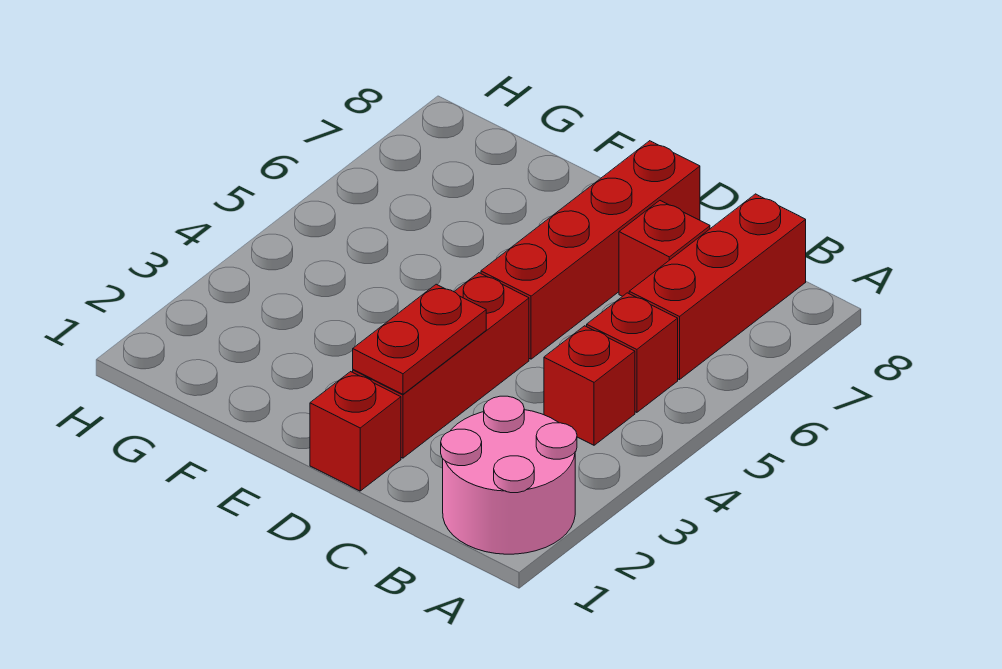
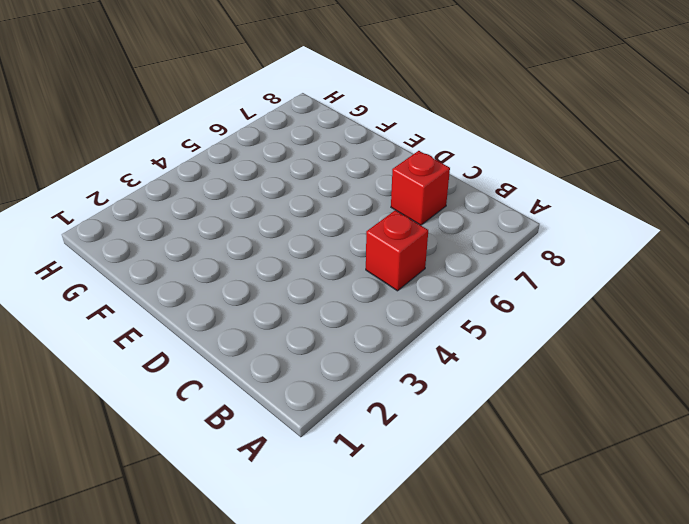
none -> pink 2x2 round brick [441,396,577,554]
none -> red 1x1 brick [544,326,635,445]

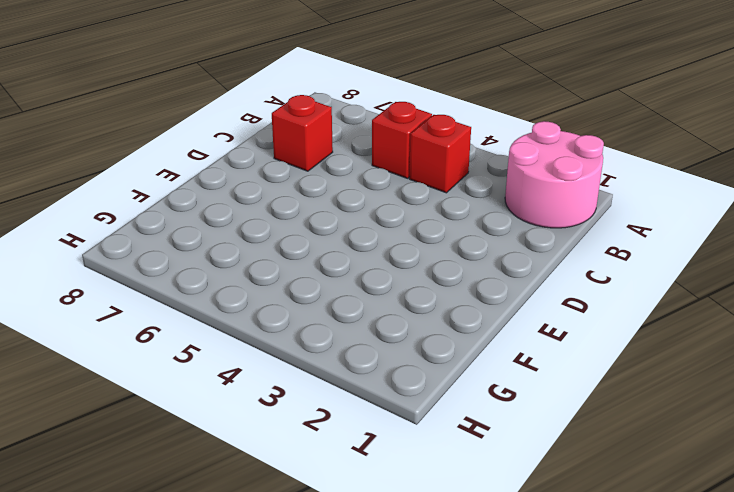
none -> red 1x3 brick [629,194,806,380]
none -> red 1x1 brick [310,372,401,491]

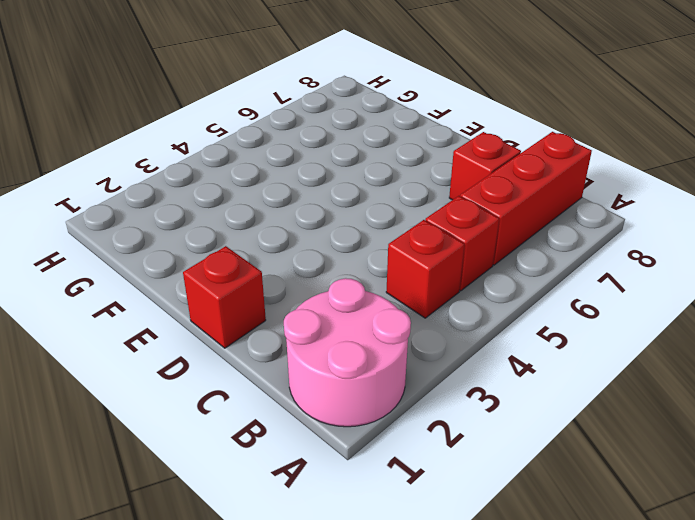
none -> red 1x3 brick [353,273,529,458]
none -> red 1x4 brick [481,141,700,359]

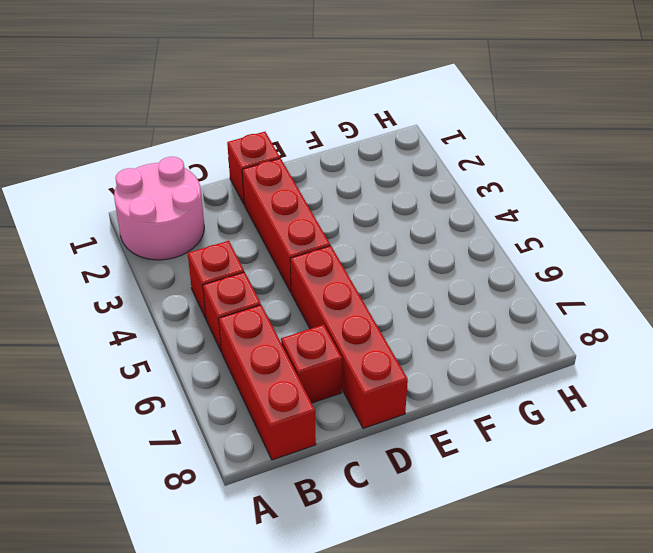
none -> red 1x2 plate [353,284,486,394]

